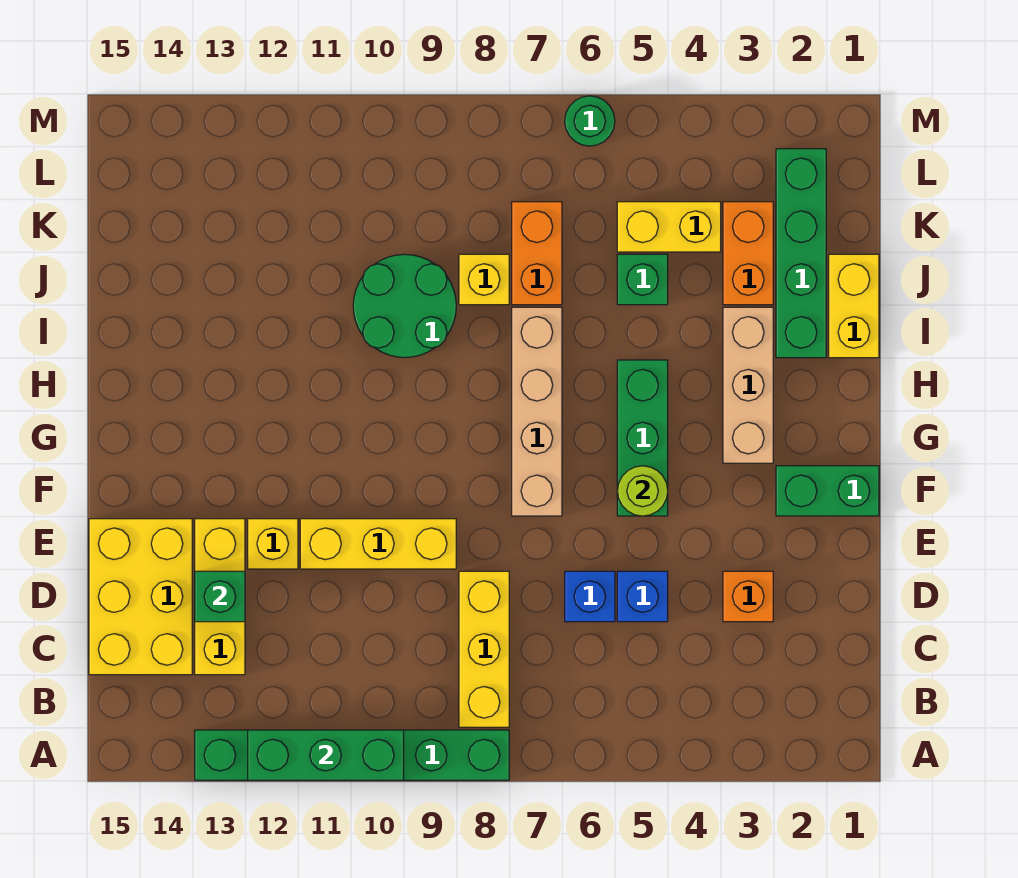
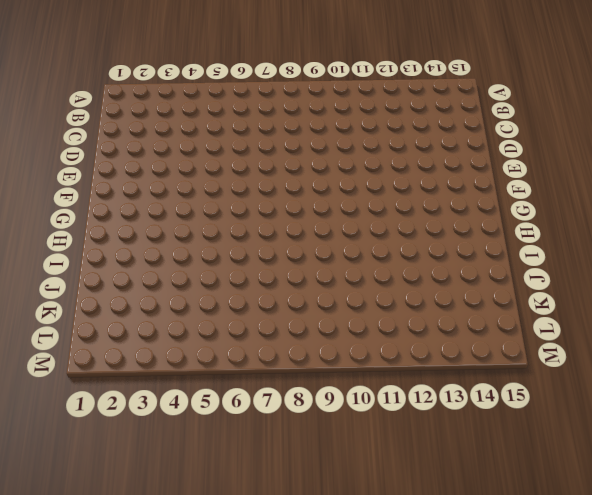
none -> green 1x6 brick [195,730,509,780]
none -> yellow 1x3 brick [459,571,509,727]
none -> yellow 1x3 brick [195,519,245,675]

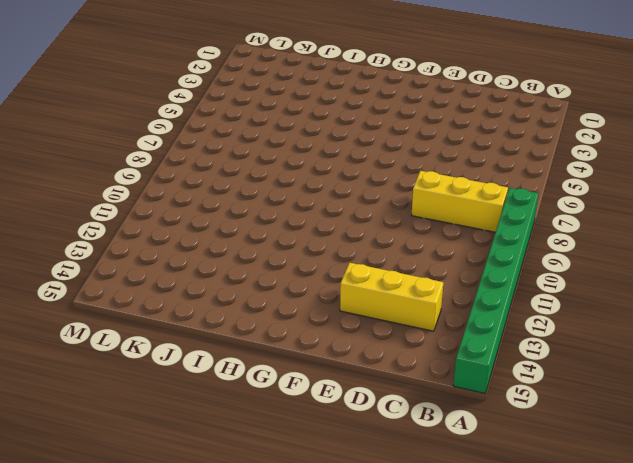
green 1x8 brick [453,188,538,393] -> green 1x6 brick [195,730,509,780]
none -> yellow 2x3 brick [89,519,192,675]
none -> orange 1x1 brick [723,571,773,622]
none -> blue 1x1 brick [617,571,668,622]

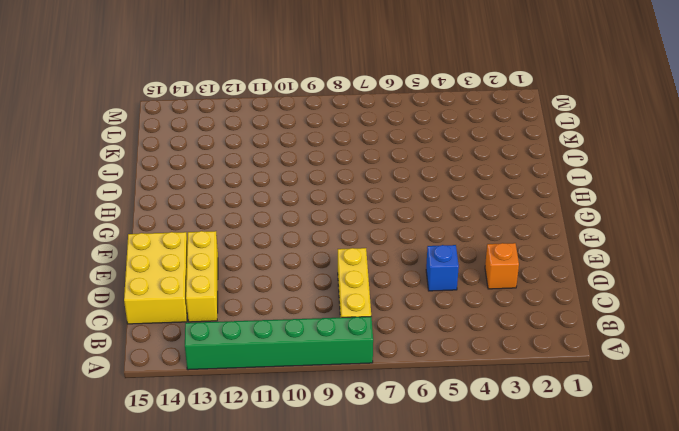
none -> blue 1x1 brick [565,571,615,622]
none -> yellow 1x3 brick [300,519,456,569]
none -> yellow 1x1 brick [248,519,298,569]

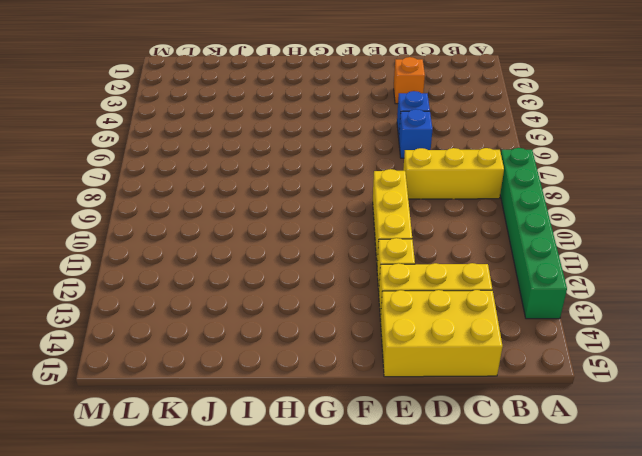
none -> green 1x2 brick [776,466,879,516]
none -> green 1x3 brick [617,360,668,516]
none -> tan 1x4 brick [512,307,562,516]

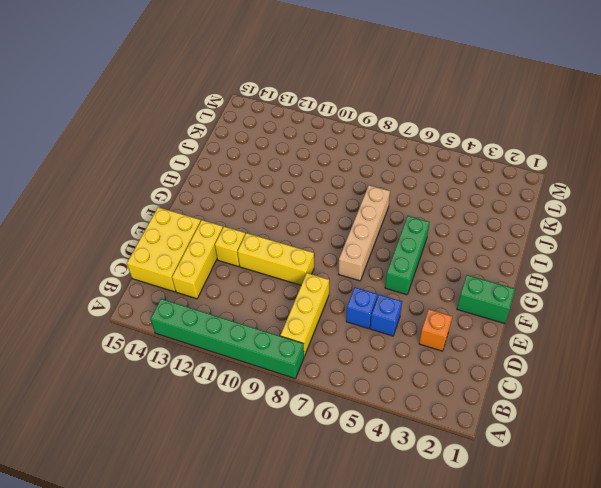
none -> tan 1x3 brick [723,307,773,463]
none -> yellow 1x2 brick [829,254,879,358]
none -> green 1x4 brick [776,149,826,358]

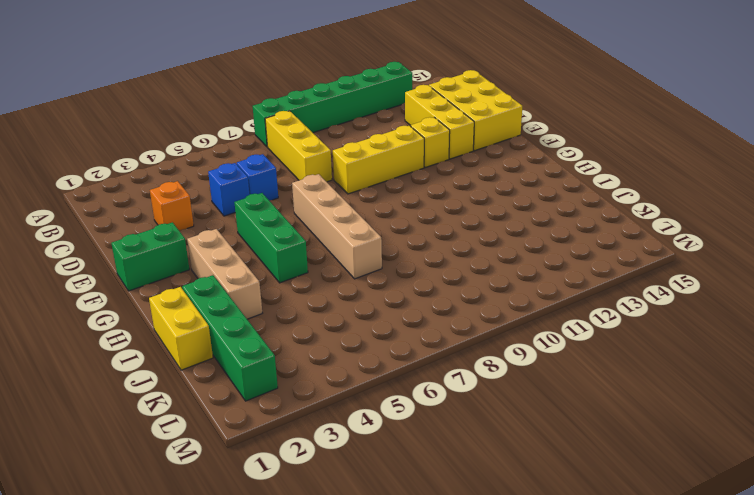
none -> green 2x2 round brick [353,254,456,358]
none -> orange 1x2 brick [723,202,773,305]
none -> green 1x1 brick [617,254,668,305]

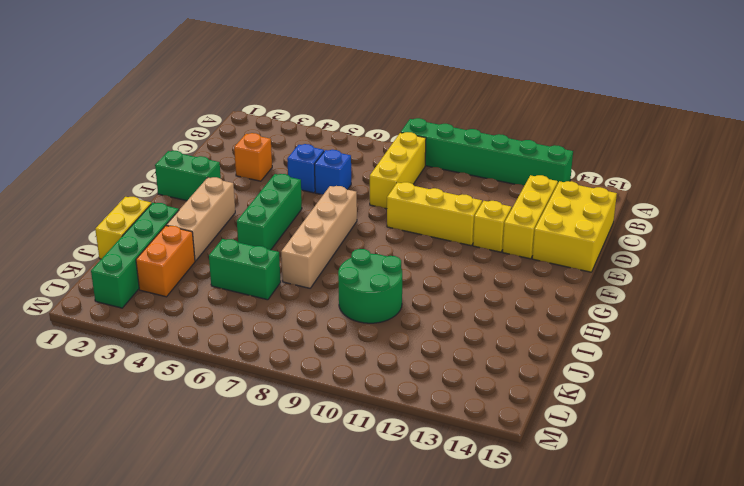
green 1x2 brick [209,239,281,300] -> green 1x1 brick [617,254,668,305]
none -> orange 1x2 brick [512,202,562,305]
none -> yellow 1x1 brick [459,254,509,305]
none -> yellow 1x2 brick [617,202,721,252]

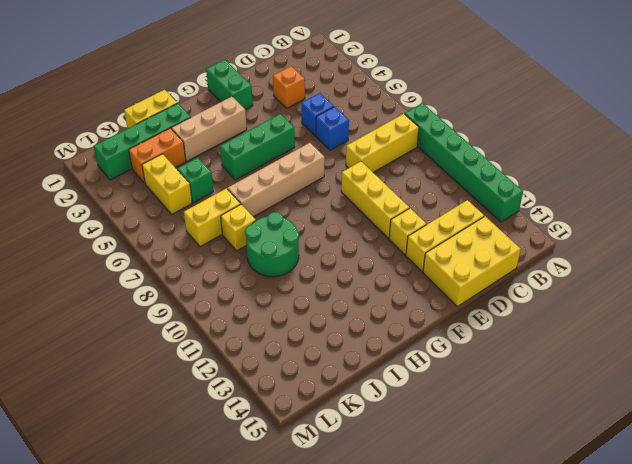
yellow 1x2 brick [184,188,241,247] -> orange 1x2 brick [512,202,562,305]
none -> green 1x1 round brick [565,96,615,146]
none -> green 1x3 brick [248,730,404,780]
none -> green 1x1 brick [195,571,245,622]

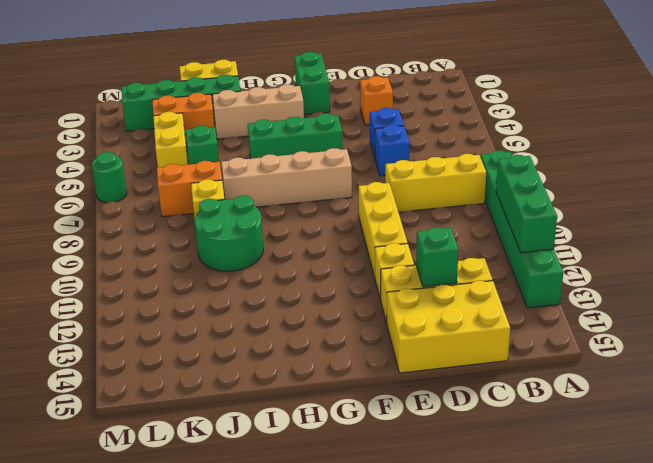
none -> lime 1x1 round brick [617,466,668,516]

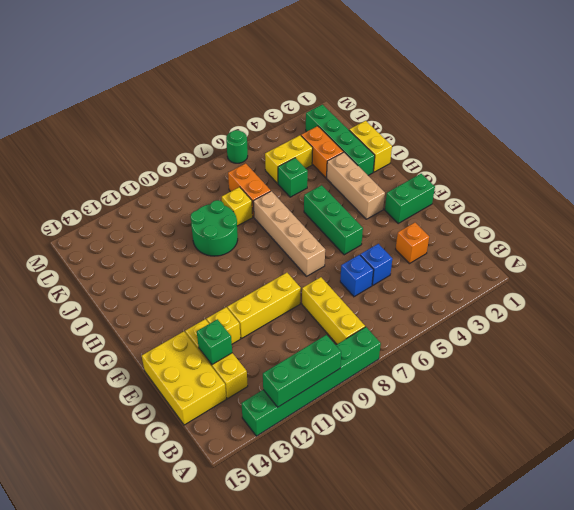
none -> lime 1x1 round brick [617,466,668,516]

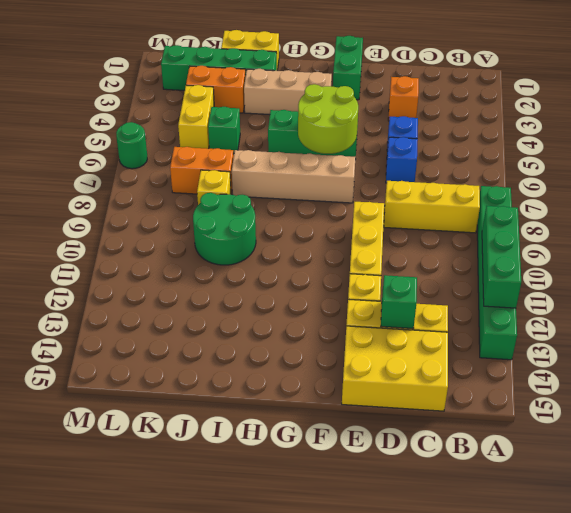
lime 2x2 round brick [298,84,358,154] -> lime 1x1 round brick [617,466,668,516]

